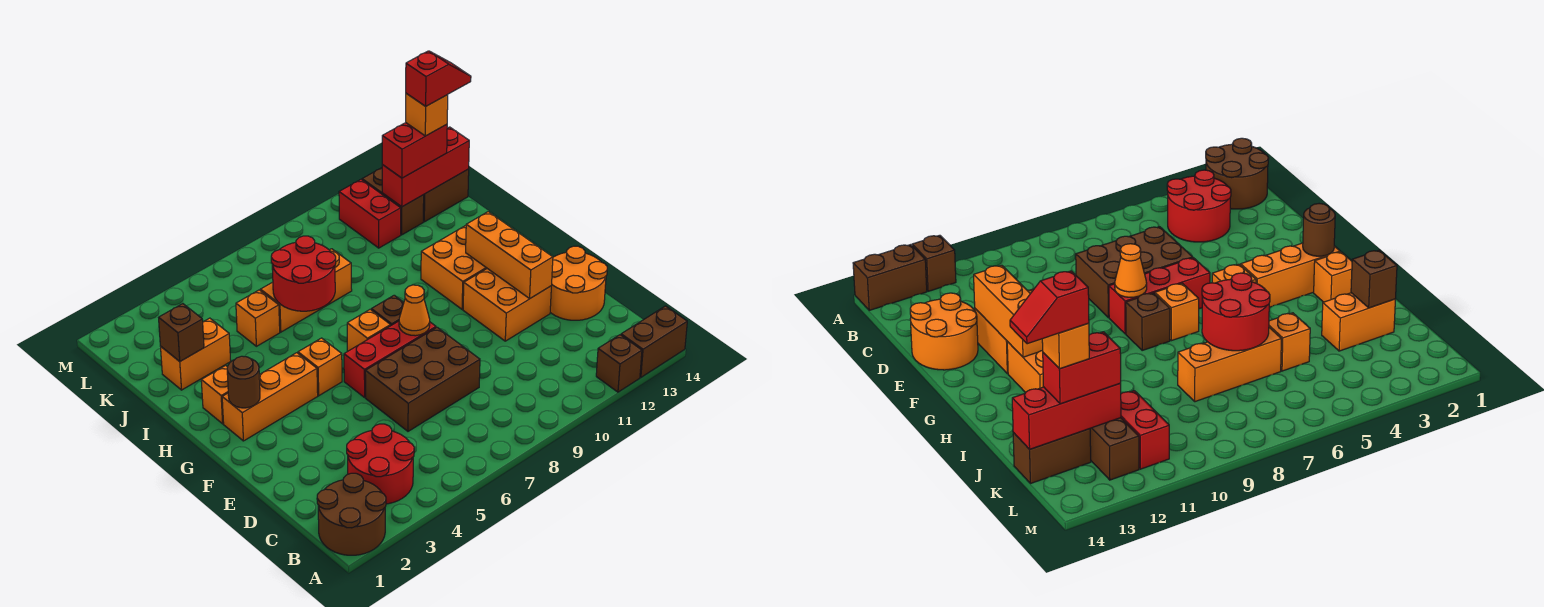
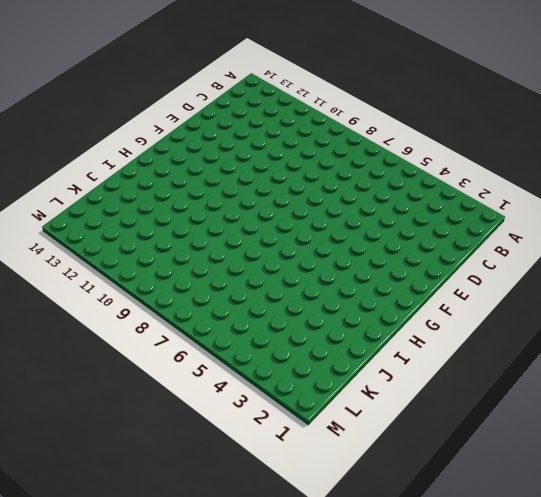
none -> brown 2x2 round brick [317,473,386,555]
none -> brown 1x1 brick [596,335,642,392]
none -> brown 1x2 brick [621,306,687,377]

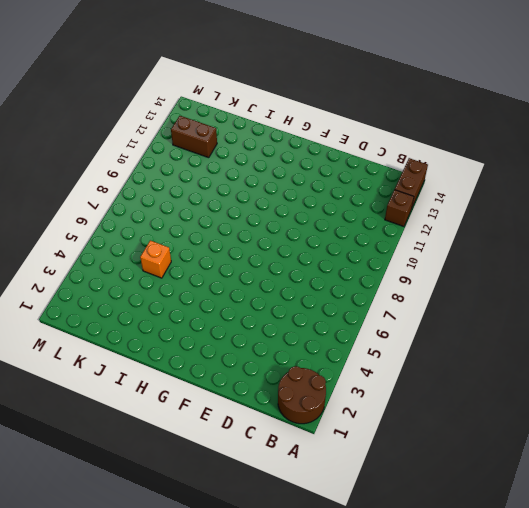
none -> red 2x2 round brick [347,424,414,504]
none -> brown 2x3 brick [365,327,480,431]
none -> orange 2x2 round brick [550,246,607,320]

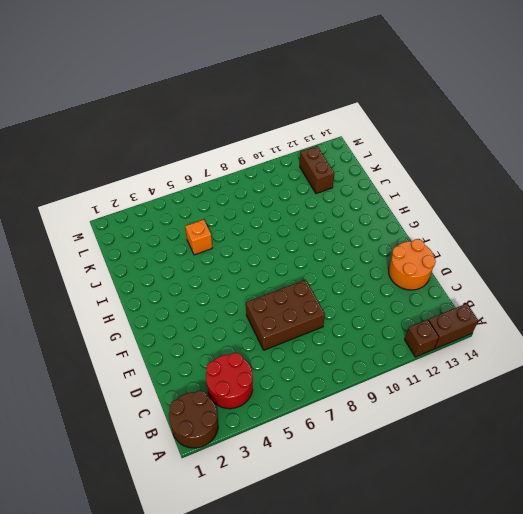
none -> orange 2x2 brick [463,269,551,341]
none -> red 1x3 brick [344,321,436,397]
none -> orange 1x3 brick [222,353,318,441]

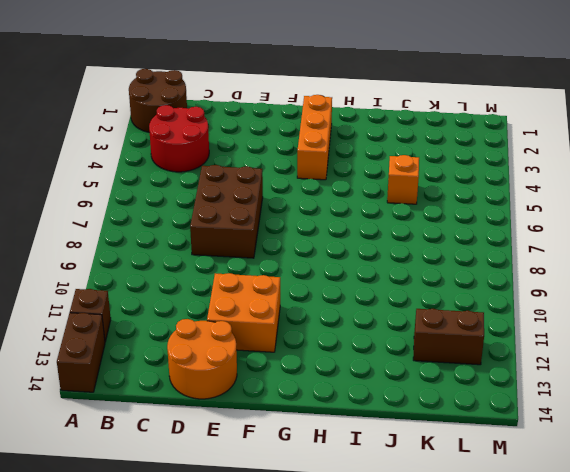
none -> red 1x3 brick [344,321,436,397]
none -> orange 1x1 brick [298,338,342,396]
none -> orange 1x1 brick [347,310,390,351]

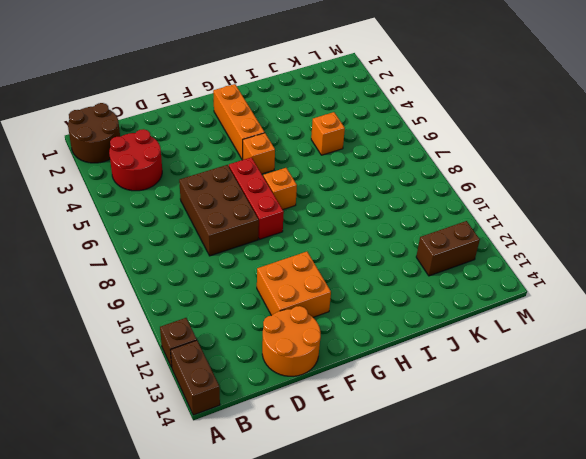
none -> brown 1x1 brick [371,295,404,326]
none -> orange 2x2 brick [421,226,487,309]
none -> orange 1x1 brick [201,366,228,424]

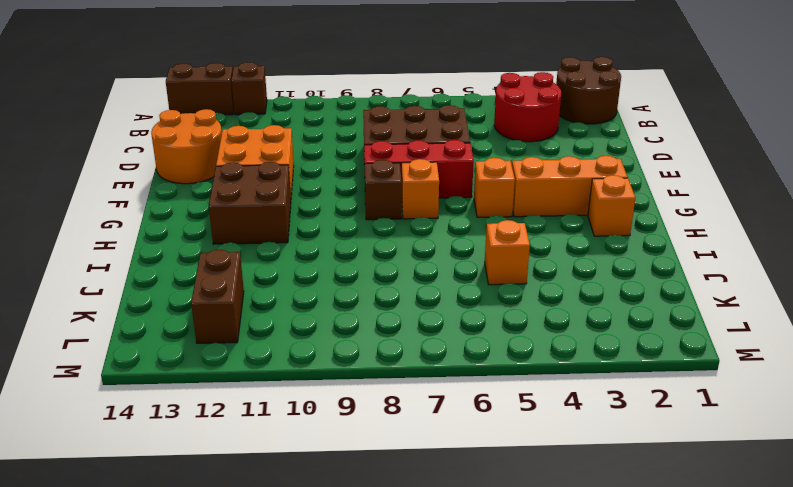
brown 2x2 brick [209,162,291,244] -> orange 2x2 brick [421,226,487,309]
none -> orange 1x2 brick [161,318,231,390]
none -> orange 1x3 brick [261,249,352,332]
none -> red 1x2 brick [339,180,401,248]

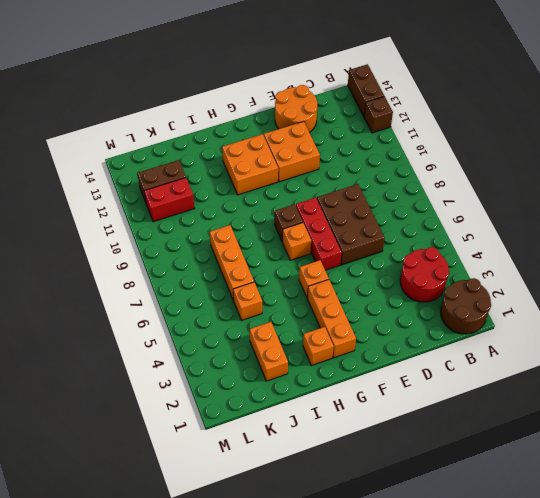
none -> brown 1x2 brick [423,169,469,222]
none -> orange 1x3 brick [466,212,553,299]
none -> orange 1x1 cone [399,285,430,336]

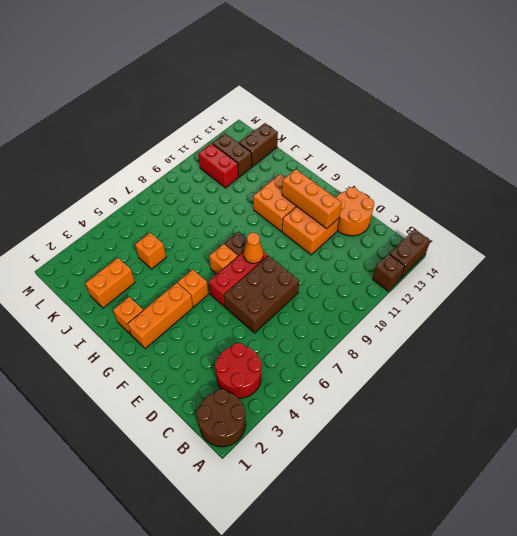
none -> orange 1x3 brick [261,249,352,332]
none -> brown 1x1 round brick [227,356,260,408]
none -> red 2x2 round brick [271,236,336,311]

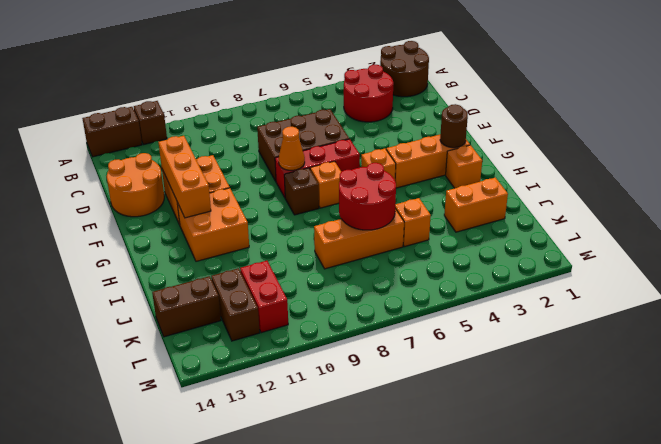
none -> brown 1x1 brick [159,304,204,361]
none -> red 1x3 brick [382,127,469,207]
none -> red 1x2 brick [382,123,447,178]

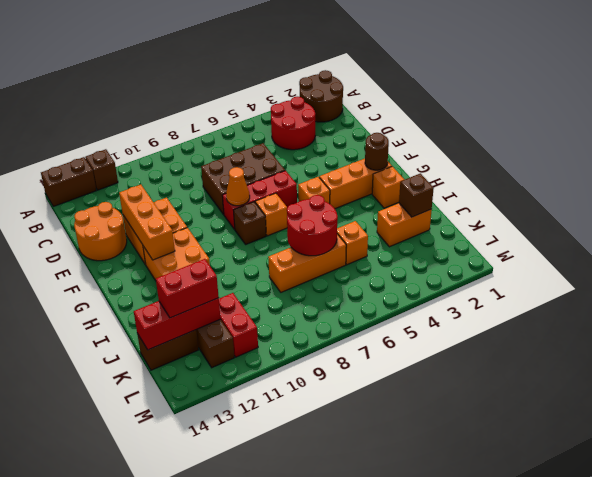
none -> orange 1x1 brick [406,93,448,136]
none -> red 1x2 slope [406,51,471,106]

